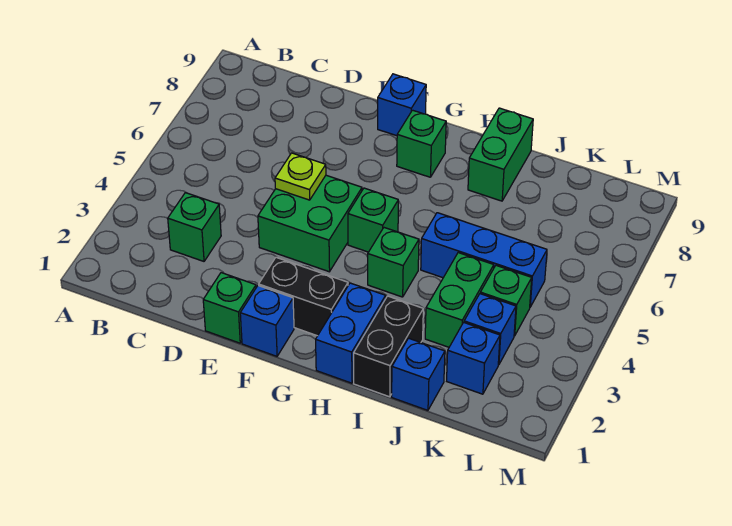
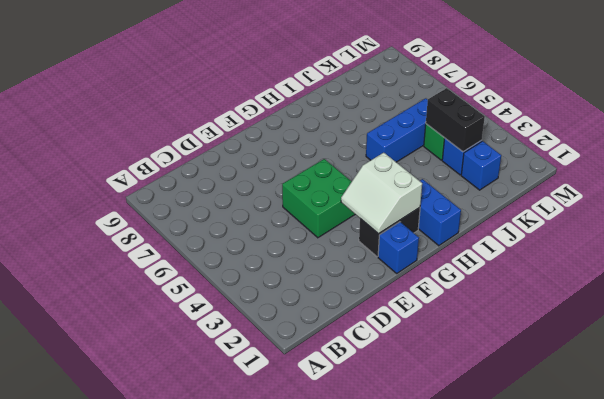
white 2x2 slope [341,153,422,234] -> none
black 1x2 brick [426,88,485,152] -> black 1x2 brick moved to [354,296,423,397]
none -> green 1x1 brick [168,193,221,261]
none -> green 1x1 brick [203,273,256,343]
none -> blue 1x1 brick [378,74,426,136]

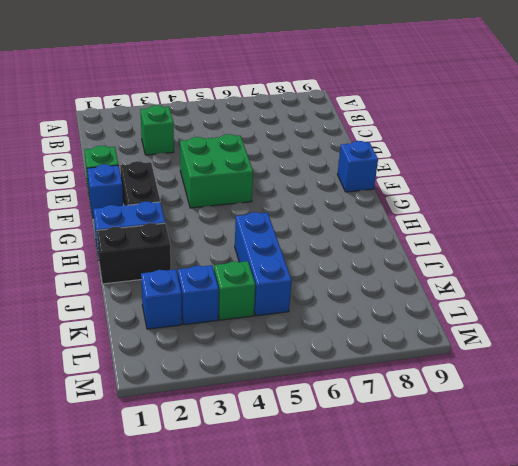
none -> green 1x1 brick [348,188,398,252]
none -> green 1x1 brick [397,110,446,177]
none -> green 1x1 brick [368,228,419,297]

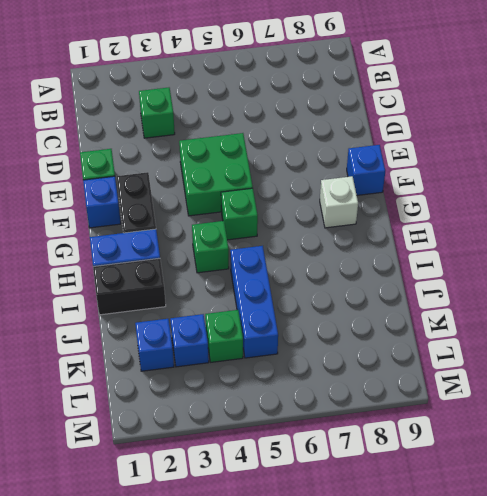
white 1x1 brick [320,176,358,228] -> green 1x1 brick [397,110,446,177]
none -> green 1x2 brick [468,108,533,201]
none -> blue 1x1 brick [392,338,445,410]
none -> green 1x2 brick [425,253,494,347]

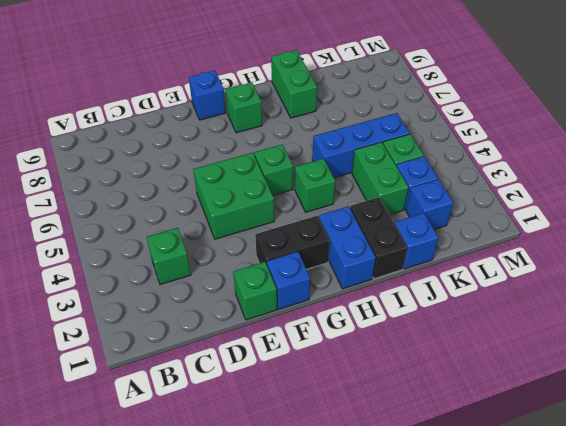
none -> lime 1x1 plate [275,153,326,200]

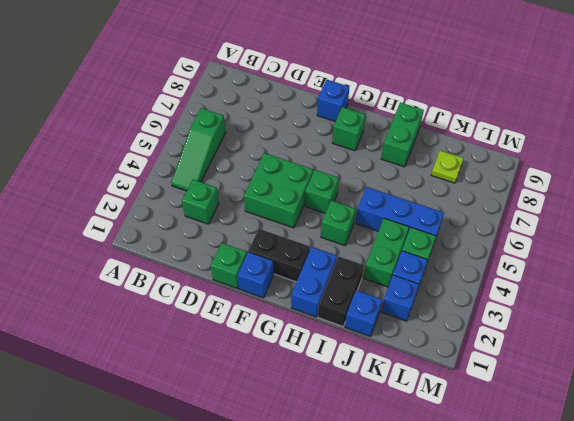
green 1x3 slope [171,108,226,191] -> none
lime 1x1 plate [431,151,464,183] -> lime 1x1 plate moved to [275,153,326,200]

